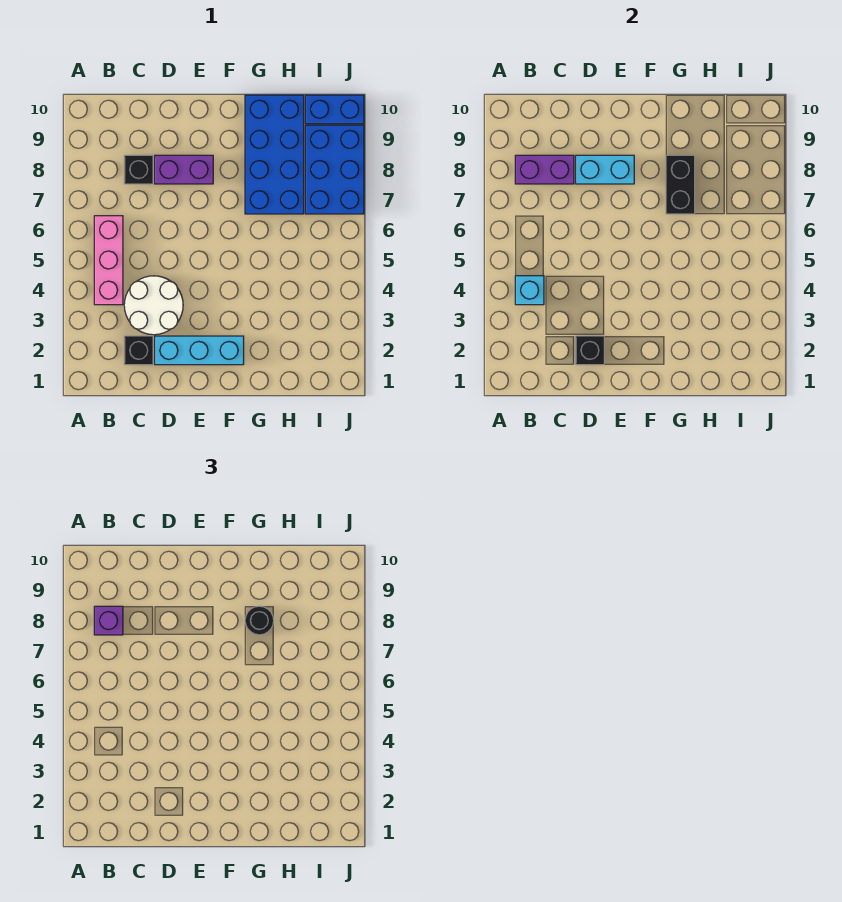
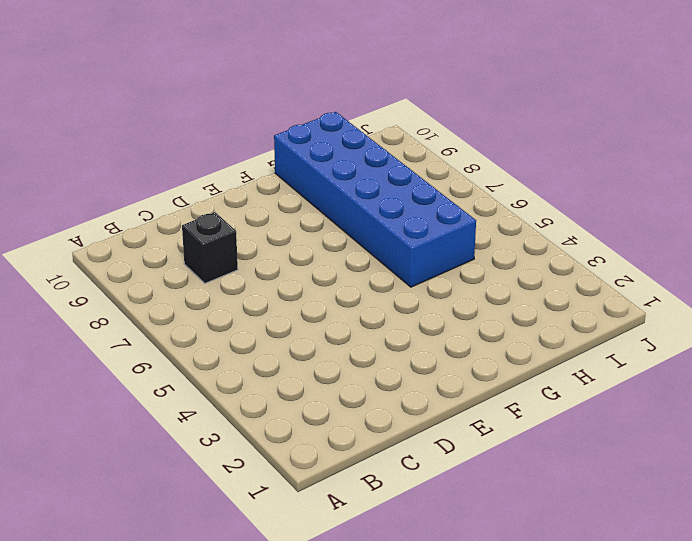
blue 2x6 brick [274,112,476,287] -> blue 2x4 brick [245,95,304,214]
none -> pink 1x3 brick [94,216,123,305]
none -> black 1x1 brick [124,336,153,365]
none -> white 2x2 round brick [124,276,183,335]

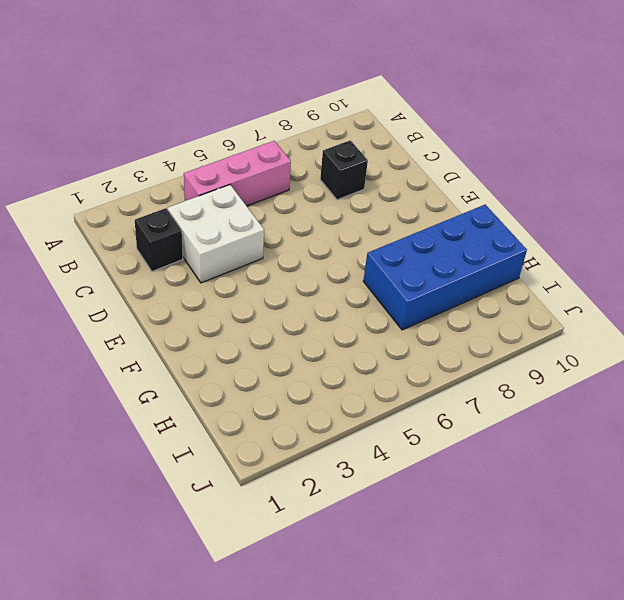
white 2x2 brick [168,185,264,283] -> white 2x2 round brick [124,276,183,335]
none -> cyan 1x3 brick [155,336,244,365]
none -> purple 1x2 brick [155,155,213,184]
none -> blue 2x3 brick [305,125,364,214]

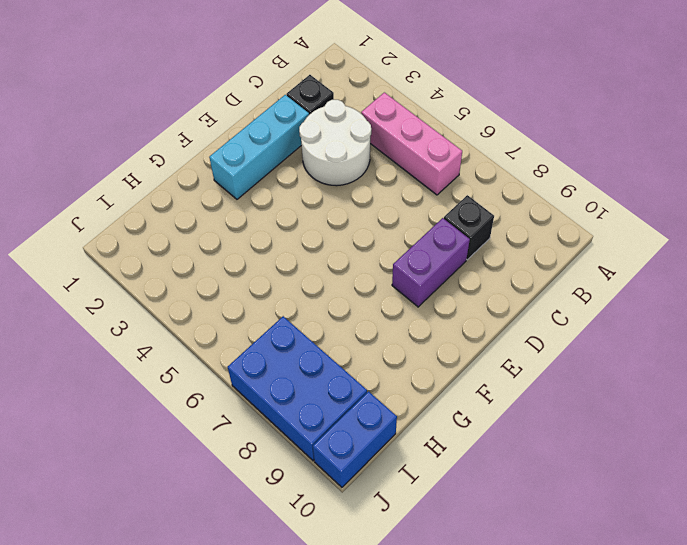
none -> blue 2x4 brick [245,95,304,214]
none -> cyan 1x1 brick [515,276,544,305]
none -> purple 1x2 brick [515,155,574,184]

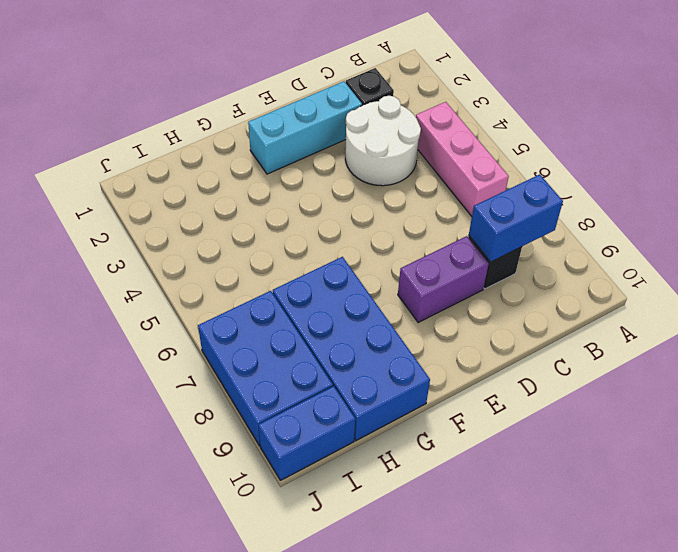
blue 1x2 brick [469,174,563,262] -> purple 1x2 brick [515,155,574,184]
none -> cyan 1x1 brick [515,276,544,305]
none -> black 1x1 brick [576,336,604,365]
none -> cyan 1x2 brick [576,155,634,184]

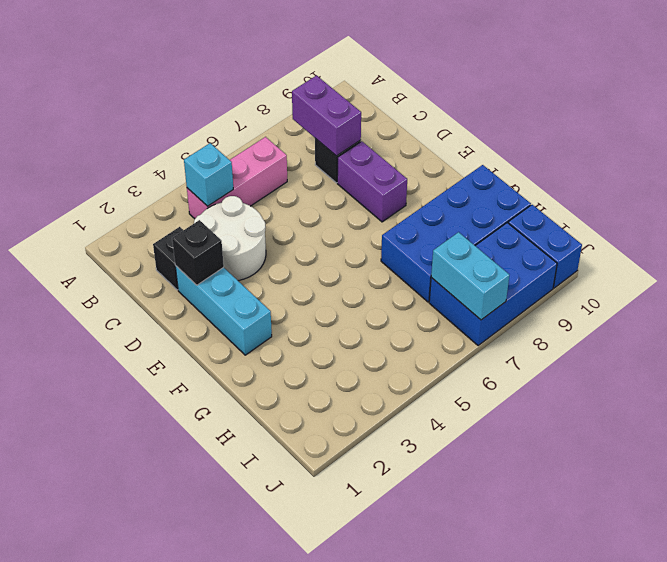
cyan 1x2 brick [431,232,509,320] -> cyan 1x2 brick moved to [576,155,634,184]
none -> black 1x2 brick [666,155,695,214]
none -> purple 1x1 brick [94,606,123,635]
none -> black 1x1 round brick [245,606,274,635]

